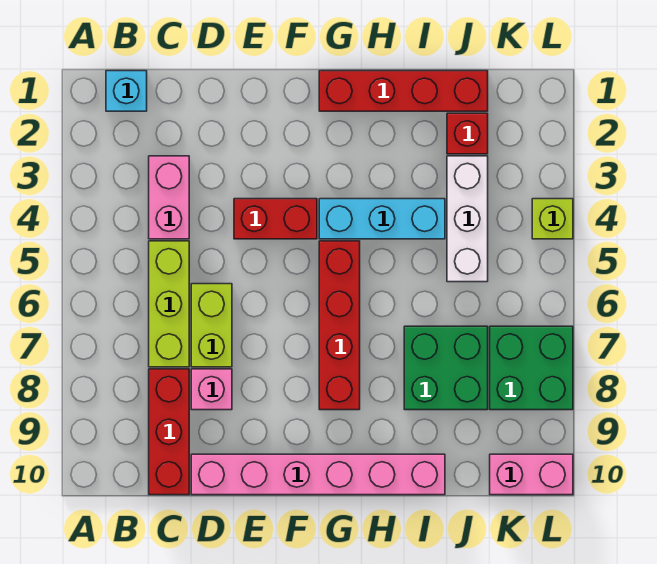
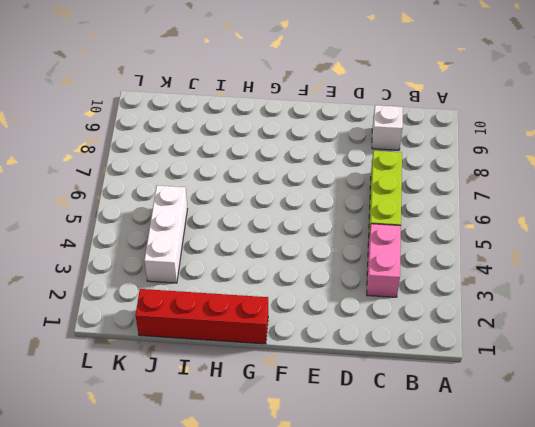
white 1x1 brick [372,105,403,150] -> red 1x3 brick [149,369,189,495]
none -> cyan 1x1 brick [106,71,147,111]
none -> lime 1x2 brick [191,284,232,367]
none -> pink 1x1 brick [191,369,232,410]

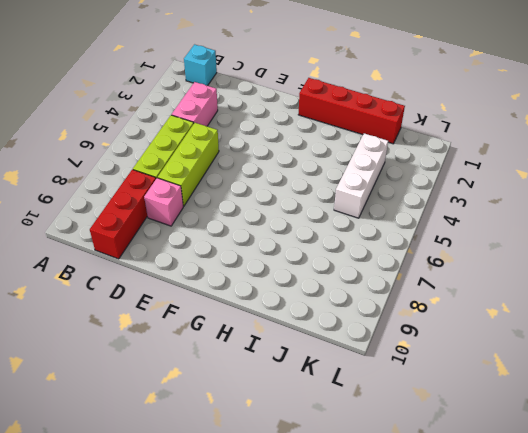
lime 1x3 brick [158,123,219,206] -> lime 1x2 brick [191,284,232,367]
none -> pink 1x6 brick [191,454,445,495]
none -> red 1x2 brick [234,199,317,239]
none -> cyan 1x3 brick [319,199,445,239]

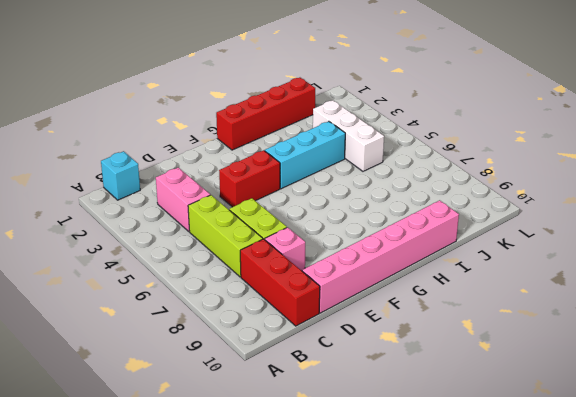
none -> red 1x4 brick [319,241,360,410]
none -> green 2x2 brick [404,326,488,410]
none -> red 1x1 brick [447,113,488,154]

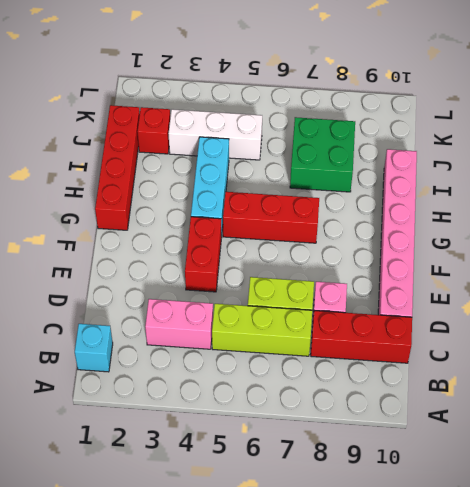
red 1x3 brick [223,192,319,243] -> red 1x4 brick [319,241,360,410]
none -> green 2x2 brick [490,326,573,410]
none -> pink 1x2 brick [490,454,573,495]
none -> lime 1x1 brick [532,199,573,239]

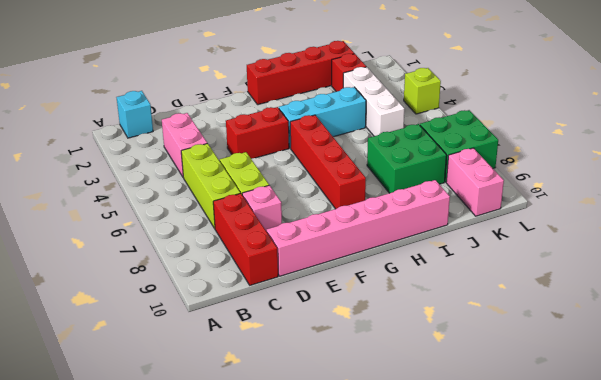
pink 1x2 brick [446,148,504,216] -> pink 1x2 brick turned to [490,454,573,495]

